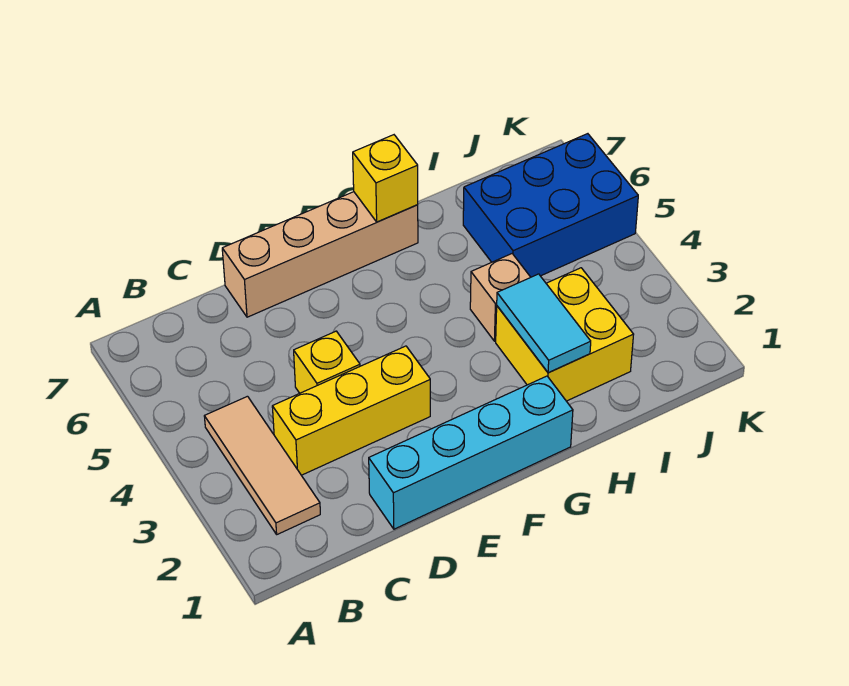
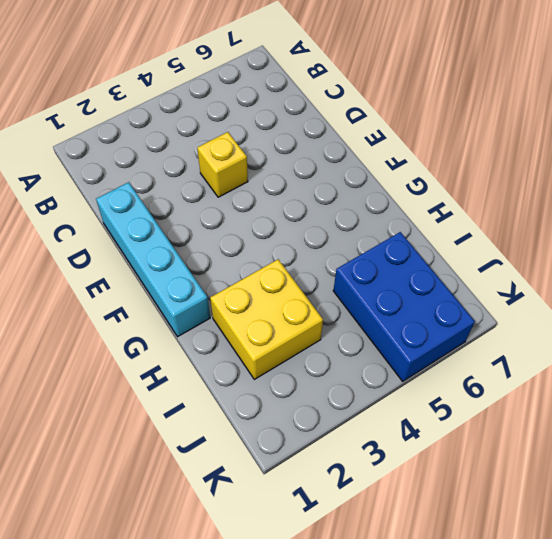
none -> tan 1x3 tile [204,396,320,534]
none -> yellow 1x3 brick [272,346,430,475]

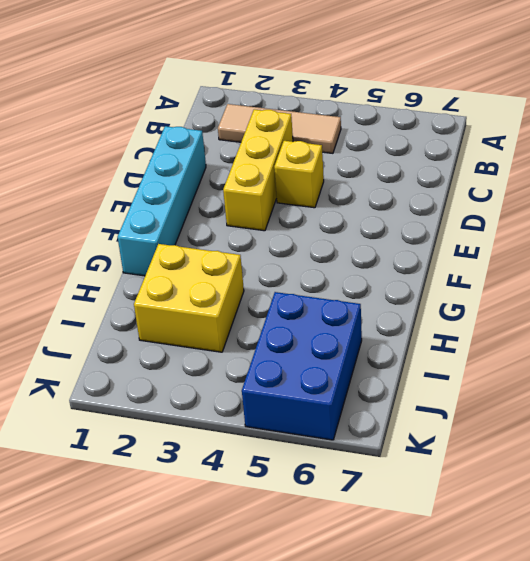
none -> tan 1x4 brick [222,192,418,317]
none -> tan 1x1 brick [470,254,531,341]

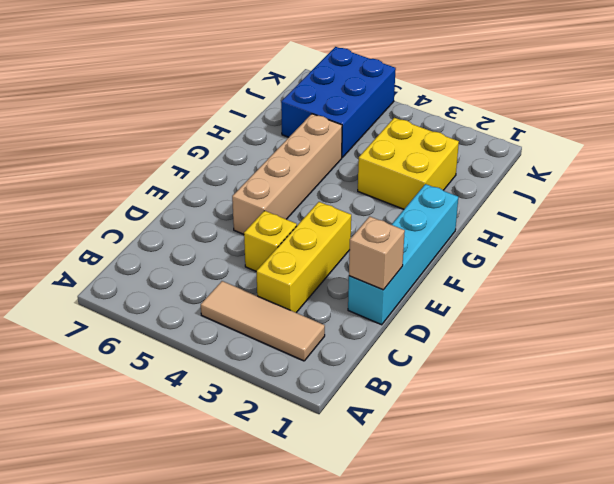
tan 1x1 brick [349,216,405,290] -> tan 1x1 brick moved to [470,254,531,341]
tan 1x4 brick [232,114,342,234] -> tan 1x4 brick moved to [222,192,418,317]
none -> yellow 1x1 brick [353,135,418,222]
none -> cyan 1x2 tile [497,274,591,373]

